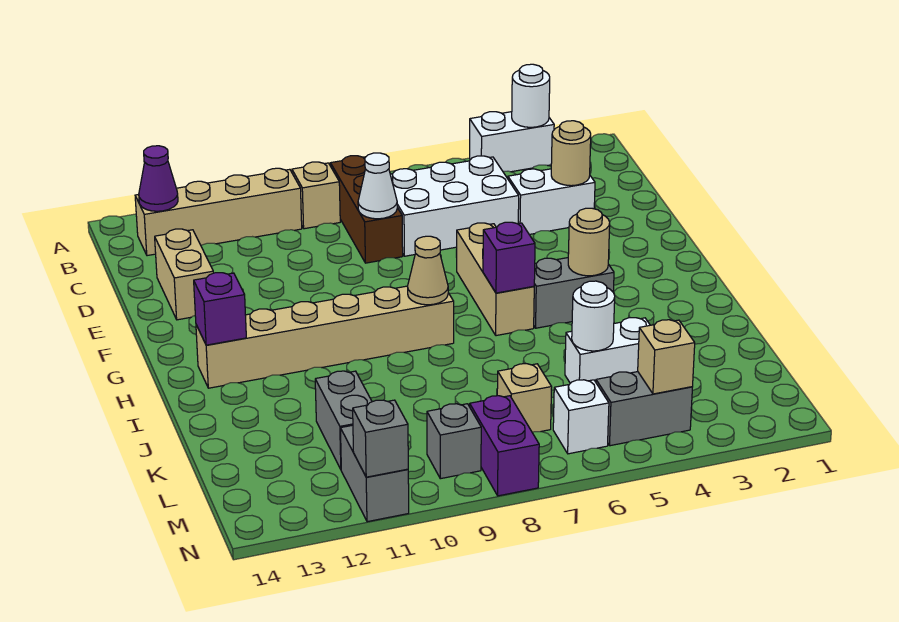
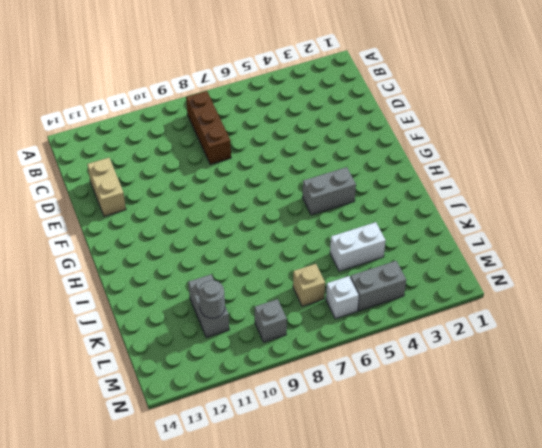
grey 1x1 round brick [199,280,225,318] -> none
none -> white 1x2 brick [470,112,554,172]
none -> tan 1x1 brick [292,162,340,229]
none -> tan 1x4 brick [135,168,302,256]

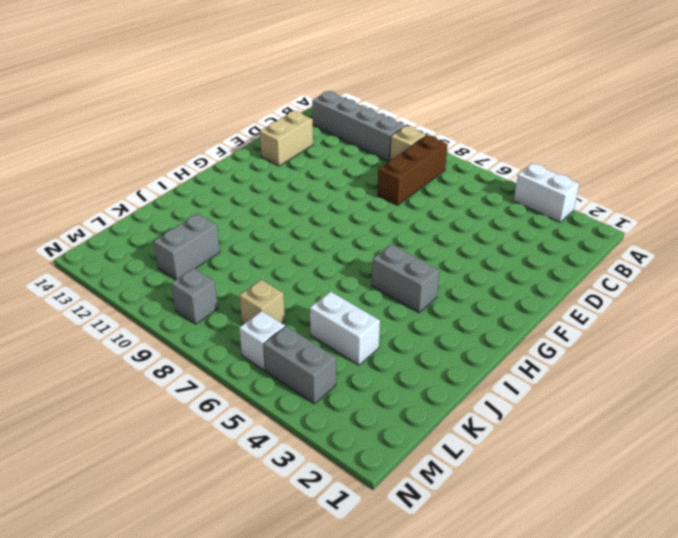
grey 1x4 brick [312,91,405,161] -> tan 1x4 brick [135,168,302,256]
none -> white 2x3 brick [390,156,519,256]
none -> white 1x2 brick [508,169,595,234]
none -> tan 1x3 brick [456,223,534,336]

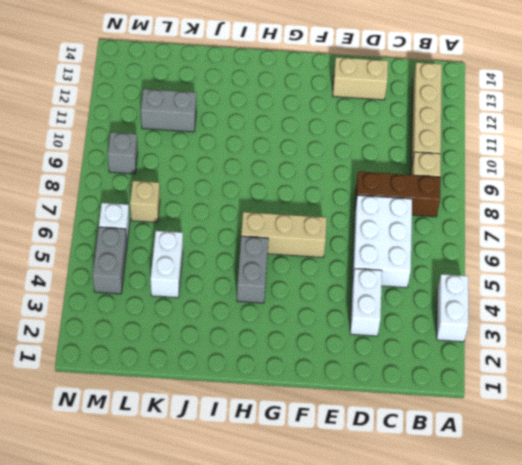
none -> tan 1x6 brick [196,286,454,388]
none -> purple 1x2 brick [470,396,539,496]
none -> grey 1x2 brick [340,425,409,522]

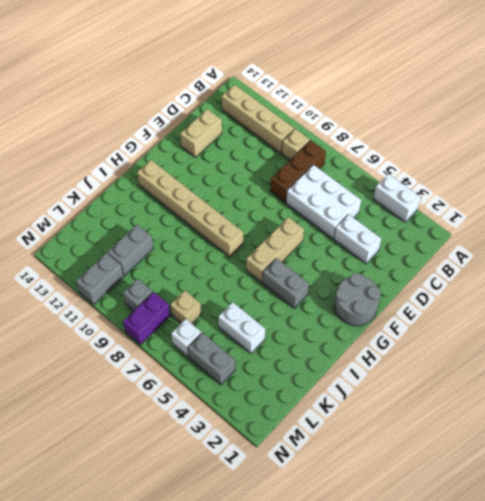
grey 2x2 round brick [335,273,381,326] -> none
none -> white 1x1 round brick [512,64,550,127]
none -> purple 1x1 cone [139,146,178,211]
none -> tan 1x1 round brick [551,121,591,186]

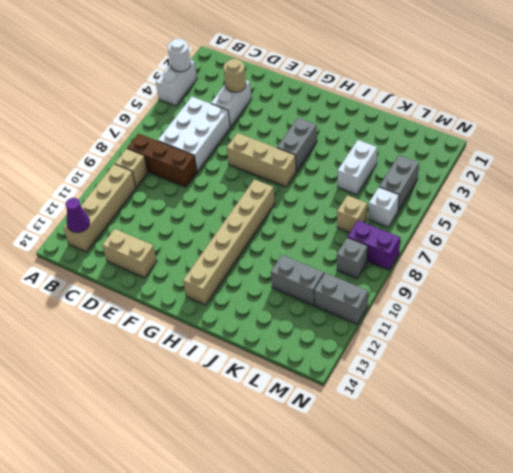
none -> white 1x1 cone [358,153,397,219]
none -> tan 1x1 round brick [568,208,610,276]
none -> purple 1x1 brick [483,222,535,293]

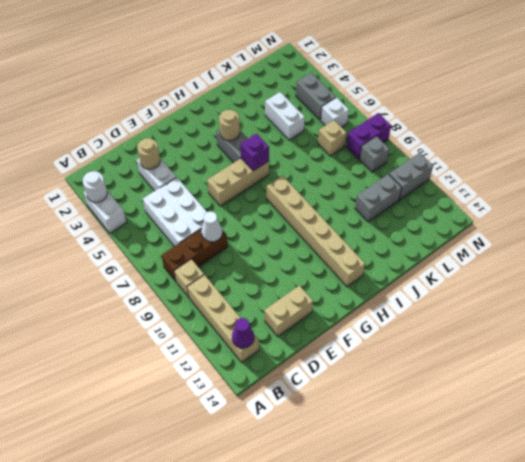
none -> tan 1x1 cone [408,236,448,305]
none -> purple 1x1 brick [194,273,246,345]
none -> white 1x1 round brick [572,281,615,351]

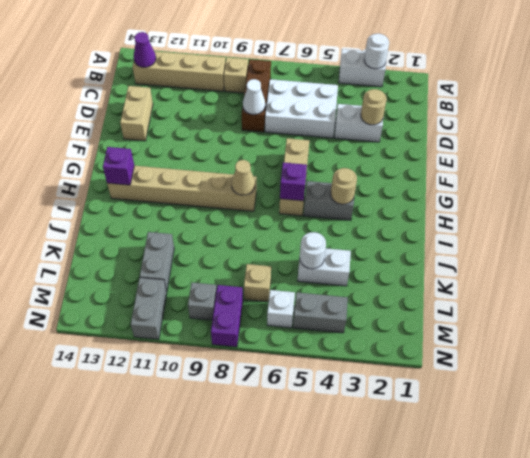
none -> tan 1x1 brick [638,320,695,394]
none -> grey 1x1 brick [353,400,408,477]

